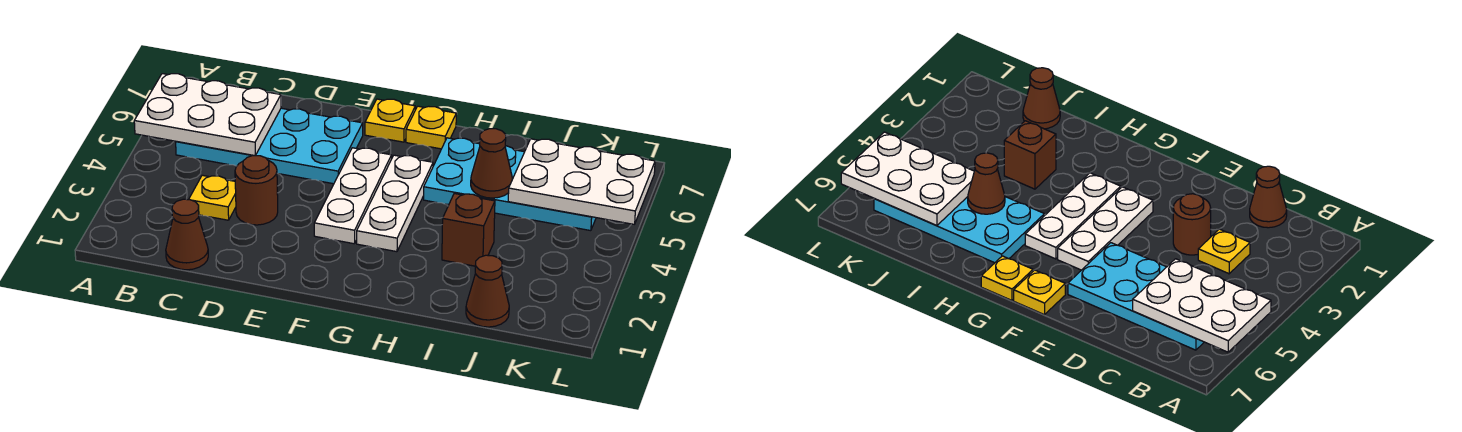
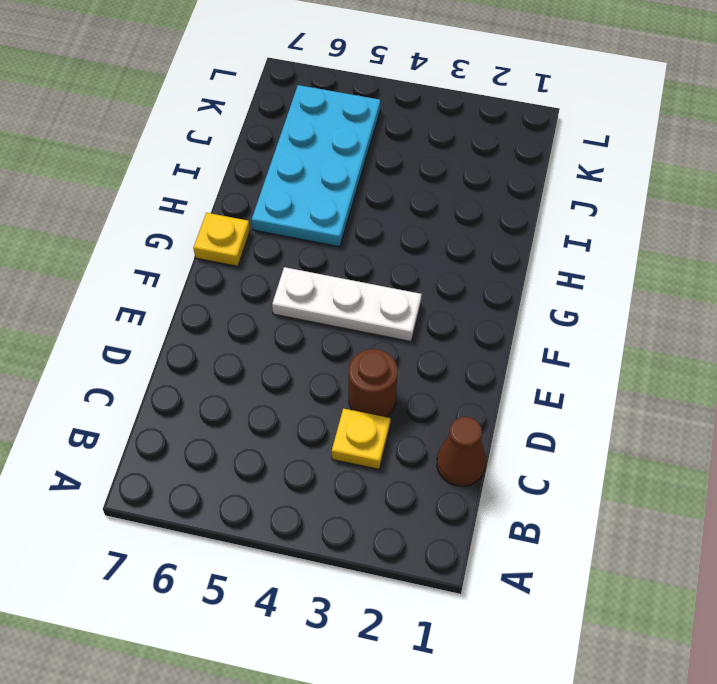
none -> cyan 2x4 plate [176,108,363,184]
none -> yellow 1x1 plate [365,99,415,142]
none -> white 1x3 plate [357,155,433,252]

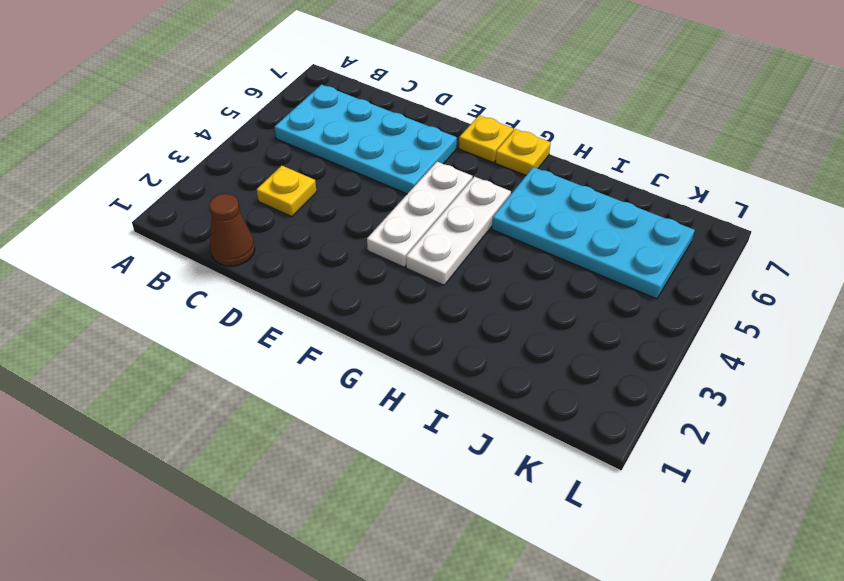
none -> brown 1x1 round brick [235,155,278,225]
none -> brown 1x1 brick [442,193,495,266]
none -> brown 1x1 cone [466,255,509,327]

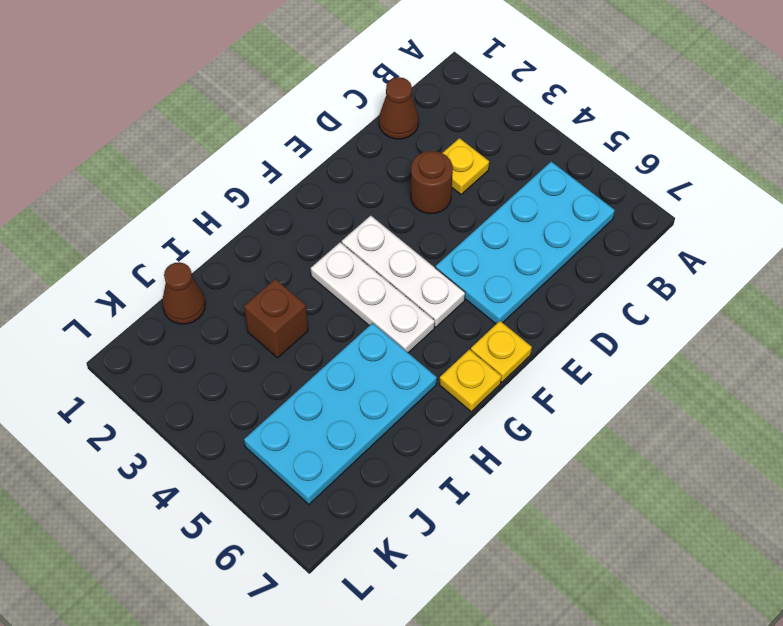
none -> white 2x3 plate [134,74,281,156]
none -> brown 1x1 cone [471,129,512,198]
none -> white 2x3 plate [508,139,655,224]

